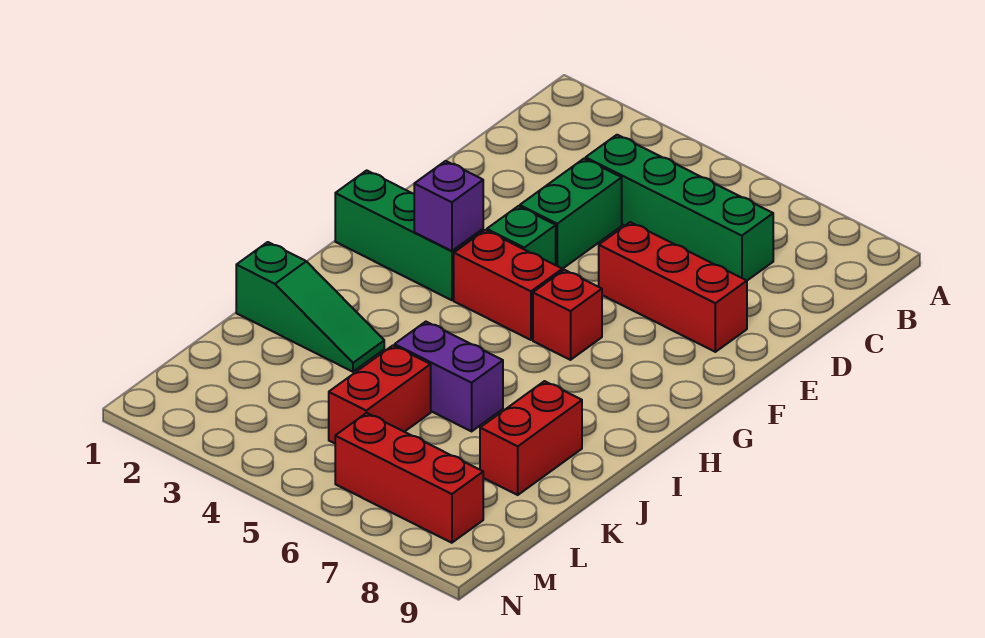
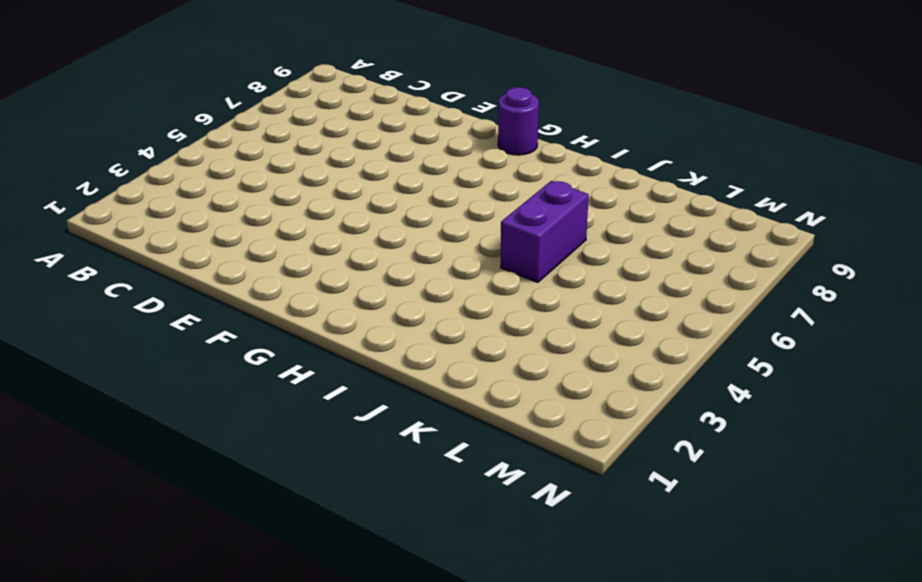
purple 1x1 round brick [498,87,539,155] -> none
none -> green 1x4 brick [586,135,773,281]
none -> green 1x2 brick [520,159,622,269]
none -> red 1x3 brick [599,222,747,352]

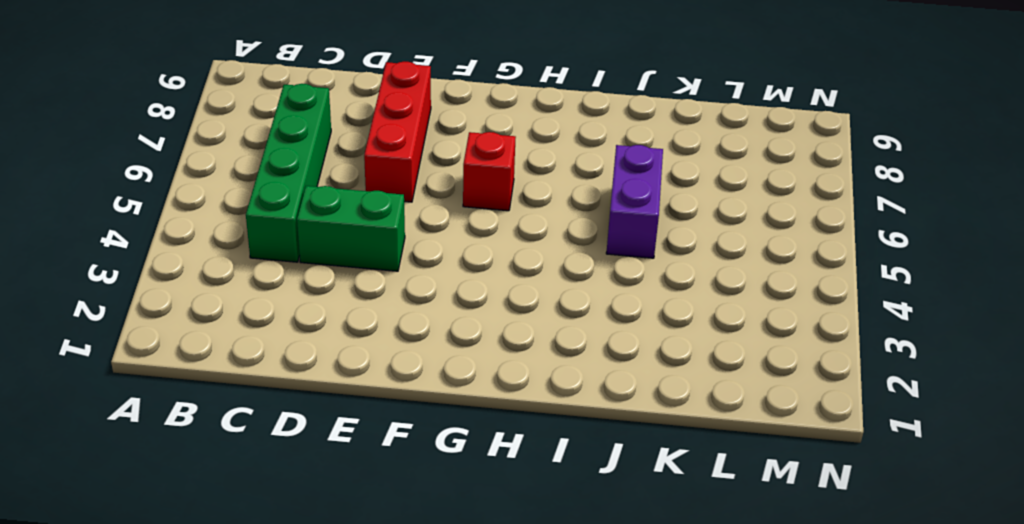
none -> green 1x1 brick [487,206,556,265]
none -> green 1x3 brick [335,170,483,300]
none -> red 1x2 brick [454,230,562,340]

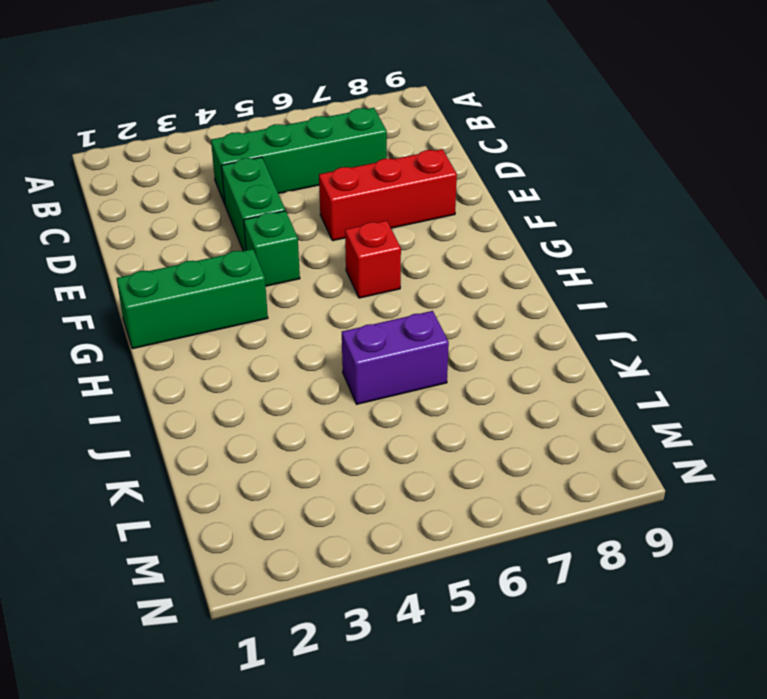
none -> red 1x2 brick [454,230,562,340]
none -> green 1x3 slope [236,242,384,372]
none -> red 1x2 brick [480,381,582,495]

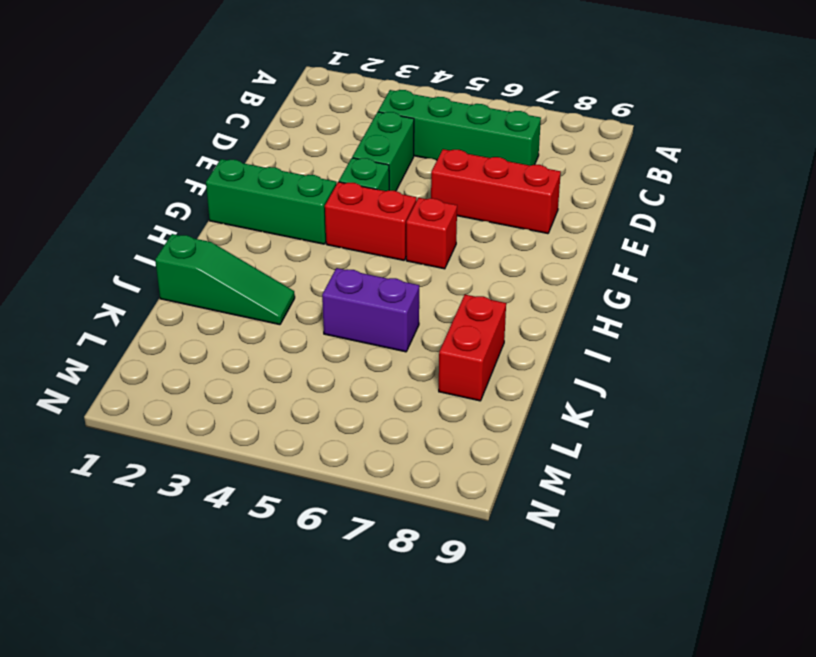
none -> red 1x2 brick [329,346,431,443]
none -> red 1x3 brick [335,413,483,543]
none -> purple 1x1 brick [414,161,483,251]

